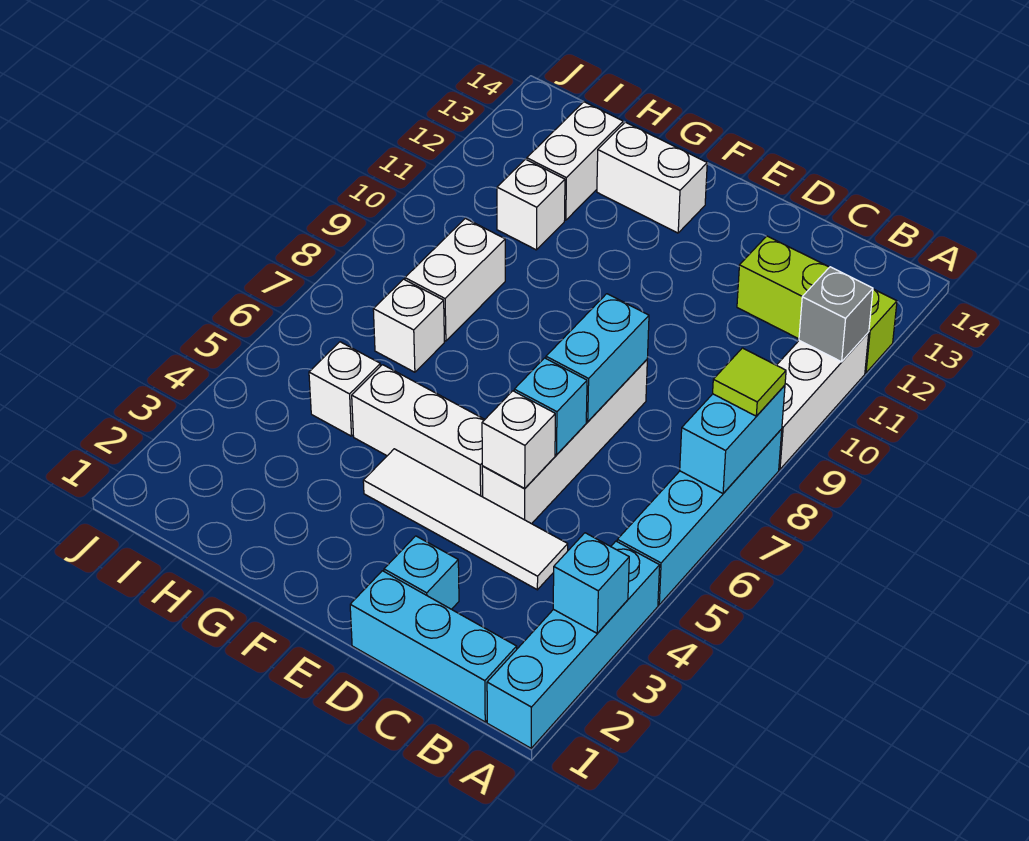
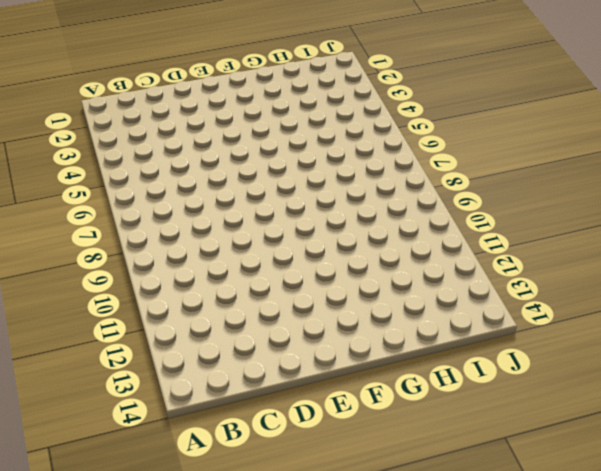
none -> cyan 1x4 brick [487,541,660,748]
none -> cyan 1x4 brick [617,429,782,605]
none -> white 1x3 brick [777,332,869,469]

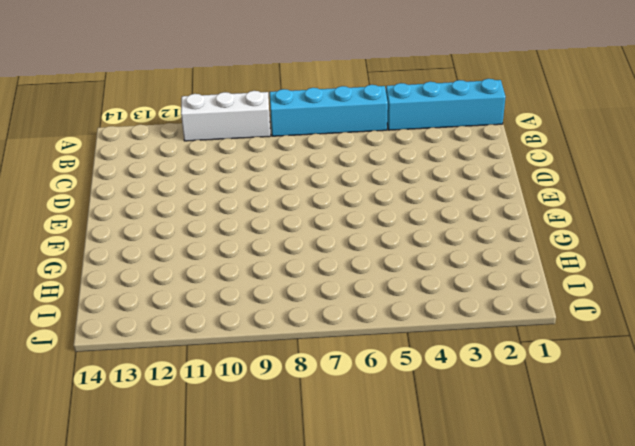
none -> lime 1x3 brick [737,236,897,373]
none -> cyan 1x3 brick [350,571,517,722]
none -> white 1x4 tile [363,449,568,590]

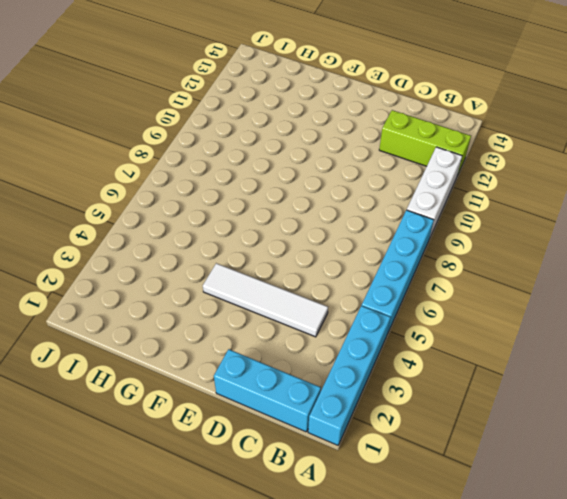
none -> cyan 1x1 brick [384,536,459,609]
none -> white 1x4 brick [482,360,647,524]
none -> white 1x3 brick [352,365,485,497]

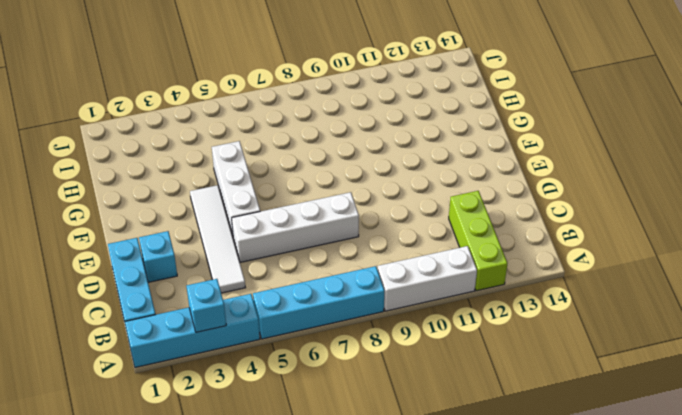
none -> white 1x2 brick [597,122,707,233]
none -> white 1x1 brick [309,342,380,436]
none -> white 1x1 brick [373,279,444,372]

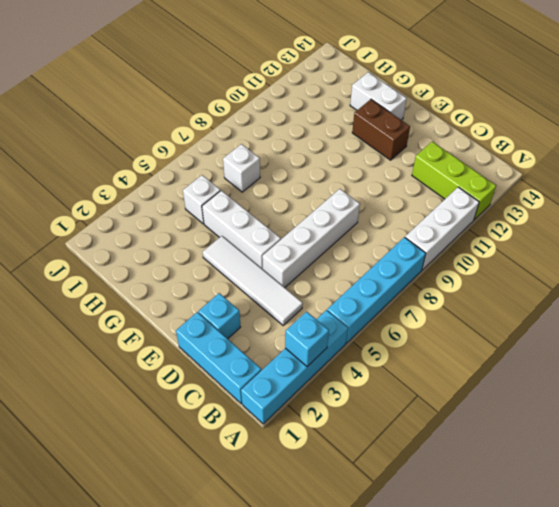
brown 1x2 brick [352,99,410,160] -> none
none -> white 1x2 brick [405,218,505,341]
none -> white 1x1 brick [497,159,565,250]
none -> white 1x2 brick [527,102,623,220]

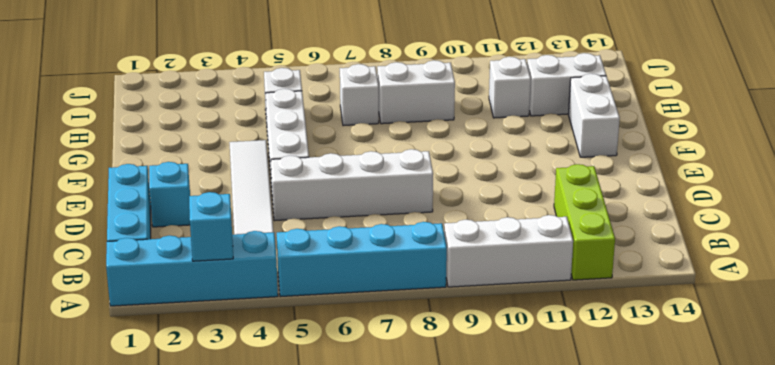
none -> cyan 1x2 brick [680,385,785,493]
none -> grey 1x1 brick [799,267,873,362]
none -> white 1x1 brick [482,391,555,489]

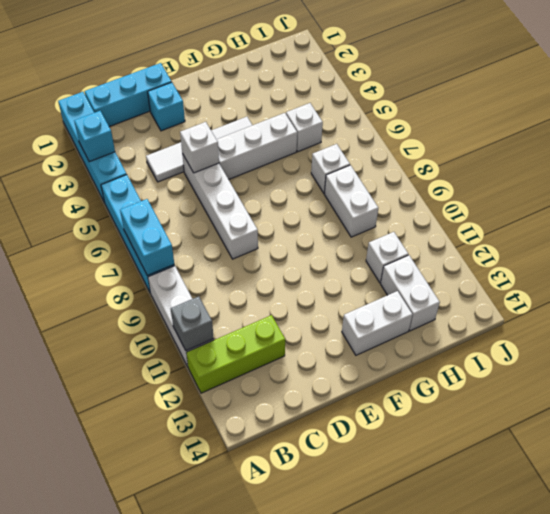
none -> cyan 1x1 brick [514,358,587,455]
none -> cyan 1x2 brick [546,294,649,422]
none -> lime 1x1 tile [713,348,786,416]

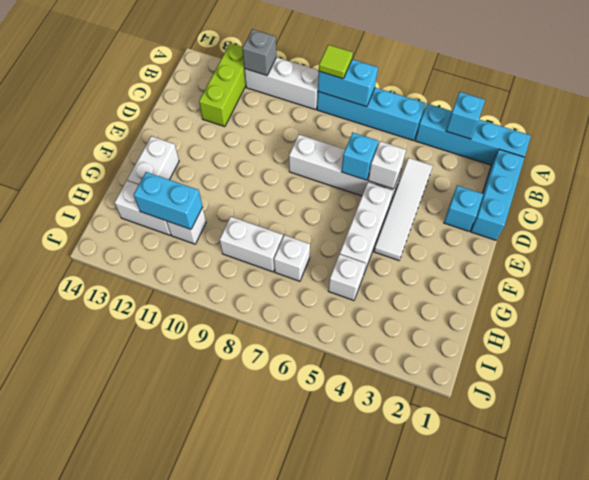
cyan 1x2 brick [134,172,203,229] -> cyan 1x2 brick moved to [546,294,649,422]

